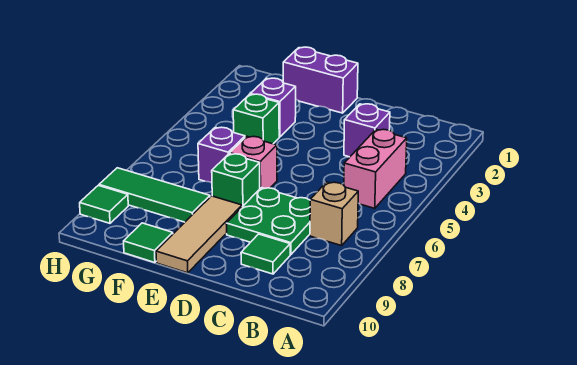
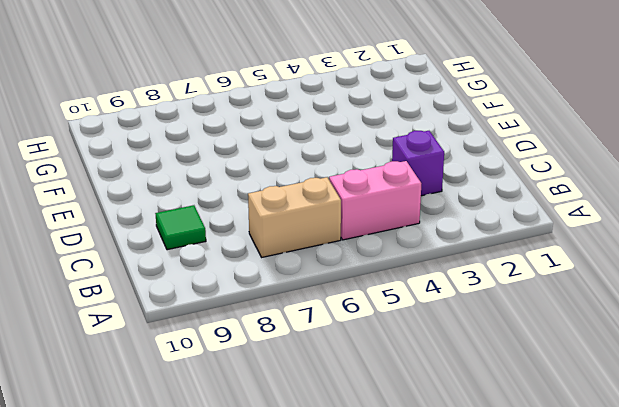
tan 1x2 brick [248,177,341,257] -> tan 1x1 brick [310,182,358,246]
none -> green 2x2 plate [226,188,310,255]
none -> purple 1x2 brick [283,47,358,113]
none -> pink 1x1 brick [230,136,277,188]

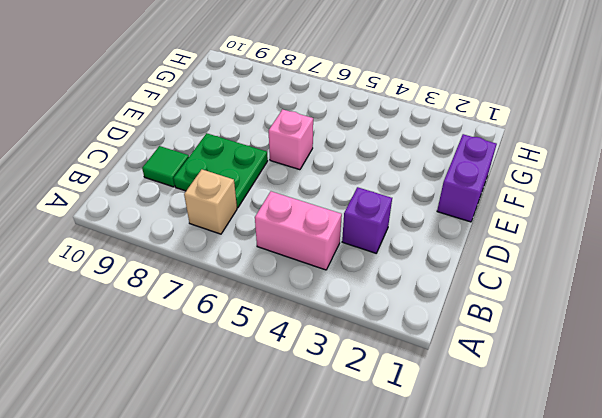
none -> green 1x1 brick [212,154,260,207]
none -> tan 1x3 tile [156,196,242,273]
none -> purple 1x1 brick [250,78,296,137]

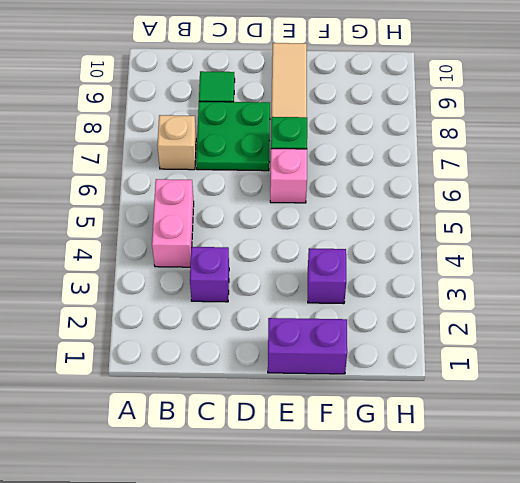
none -> green 1x1 brick [233,94,279,144]
none -> purple 1x1 brick [198,127,245,183]
none -> green 1x3 tile [99,168,210,222]

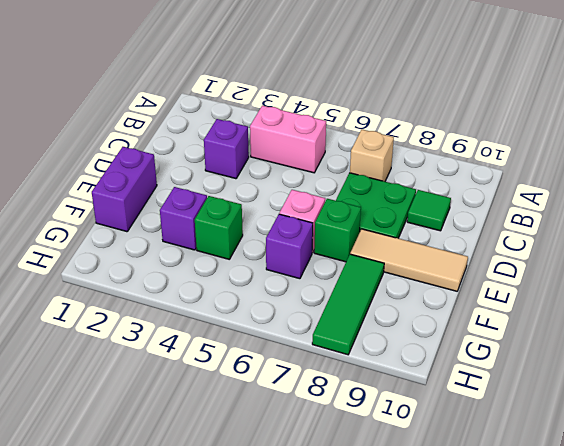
none -> green 1x1 tile [124,223,173,263]
none -> green 1x1 tile [80,185,128,223]

